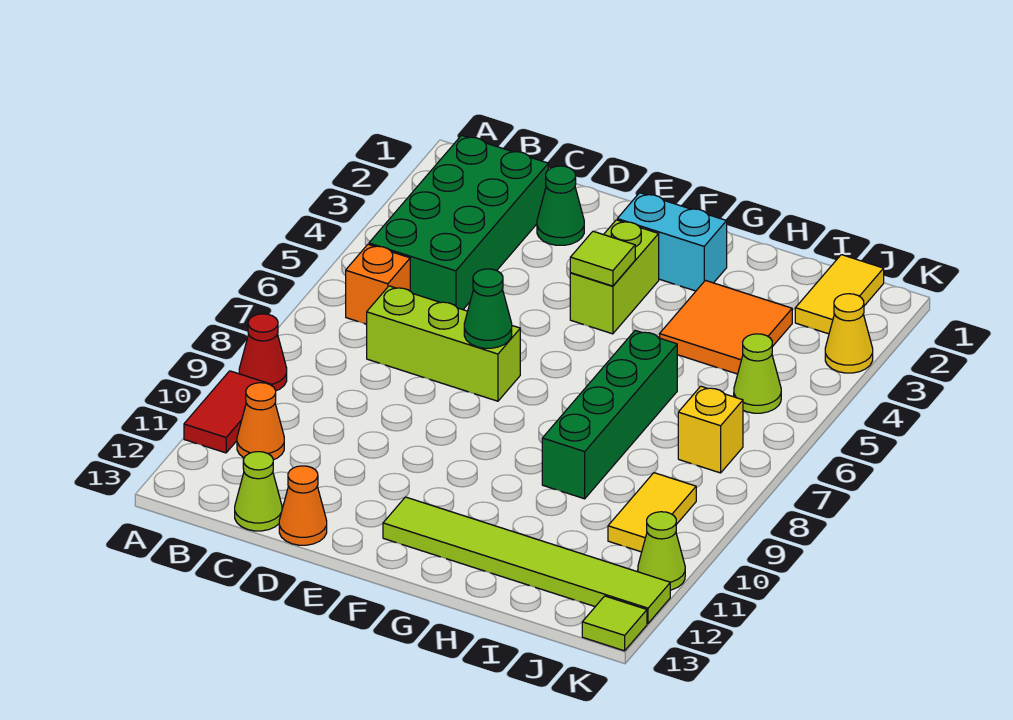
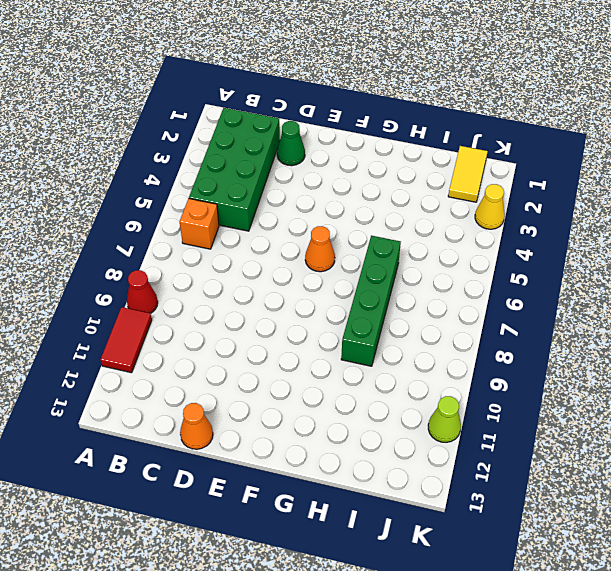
orange 1x1 cone [305,226,335,272] -> orange 1x1 cone moved to [237,383,284,460]
none -> lime 1x3 brick [367,286,520,401]
none -> lime 1x1 cone [235,452,282,531]
none -> cyan 1x2 brick [617,193,727,291]

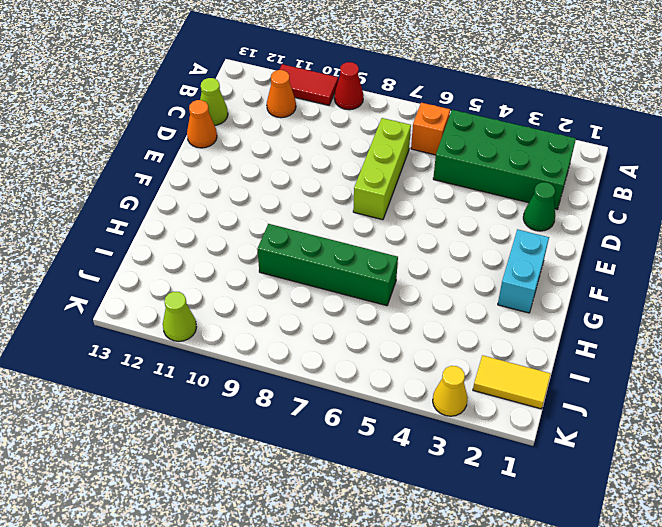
none -> lime 1x2 brick [570,220,659,334]
none -> lime 1x6 tile [383,497,670,624]
none -> orange 2x2 tile [660,280,792,374]

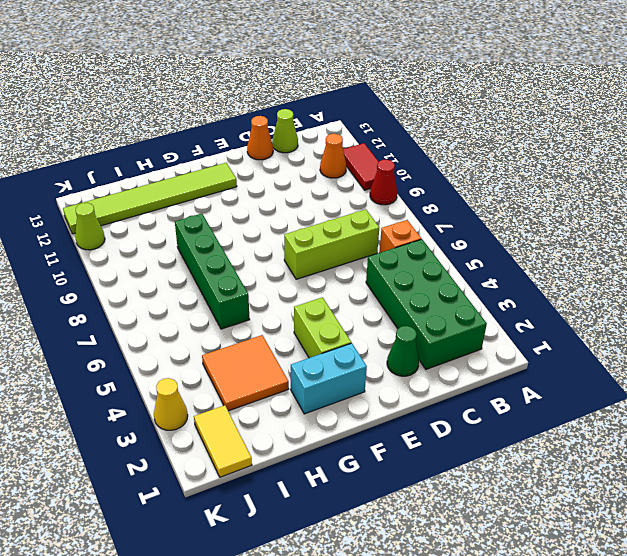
none -> lime 1x1 cone [734,334,781,413]
none -> yellow 1x1 brick [678,386,743,473]
none -> yellow 1x2 tile [608,473,696,552]

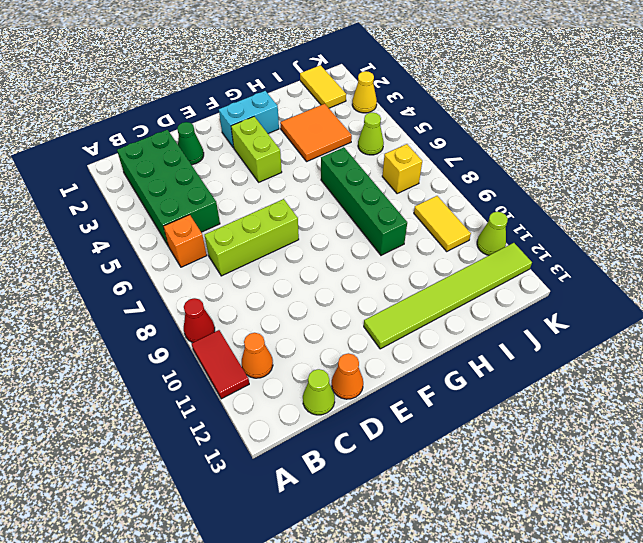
none -> lime 1x1 tile [582,596,647,651]
none -> green 1x1 cone [464,269,512,348]
none -> lime 1x1 tile [570,231,635,286]

